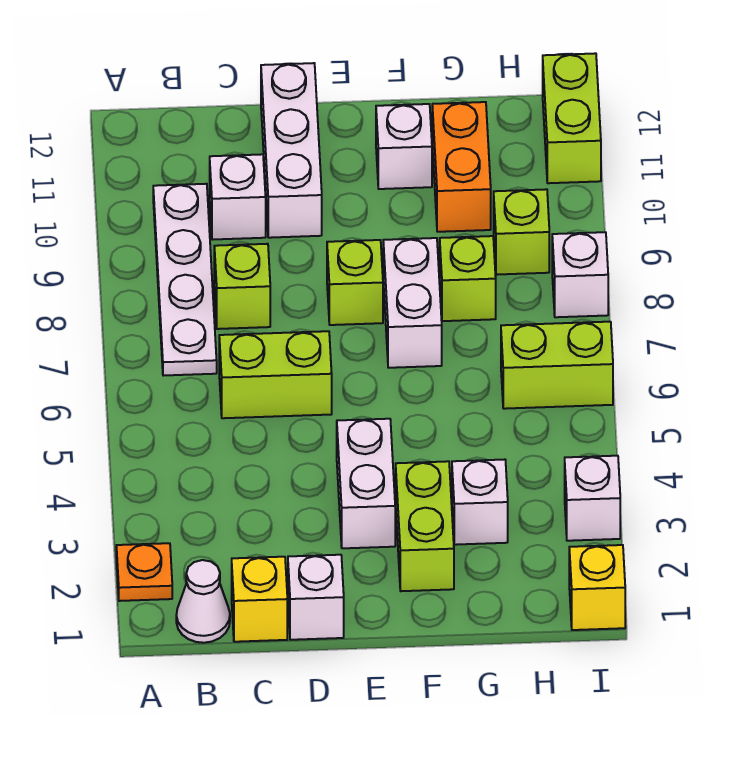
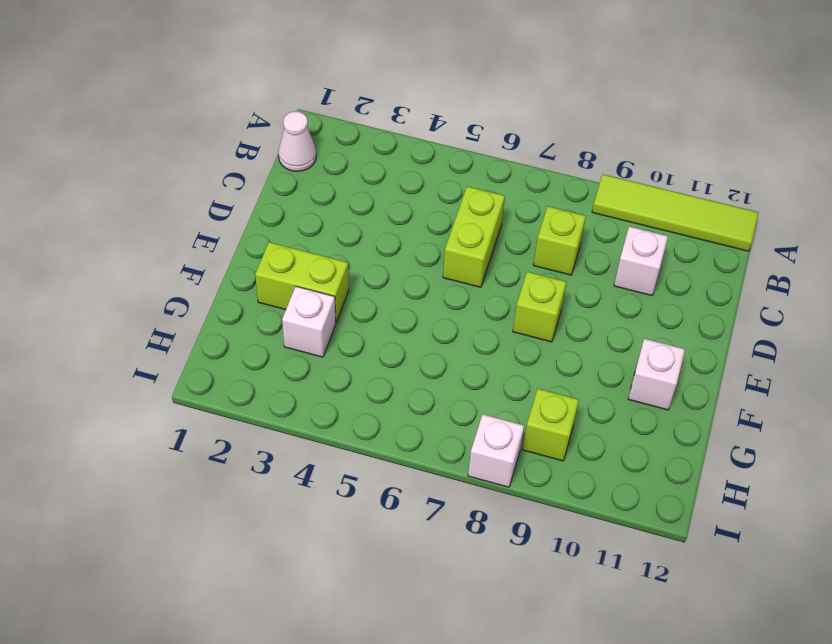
lime 1x4 tile [592,174,759,251] -> none
none -> orange 1x1 plate [116,543,172,601]
none -> white 1x4 plate [153,184,217,376]
none -> yellow 1x1 brick [232,557,287,642]

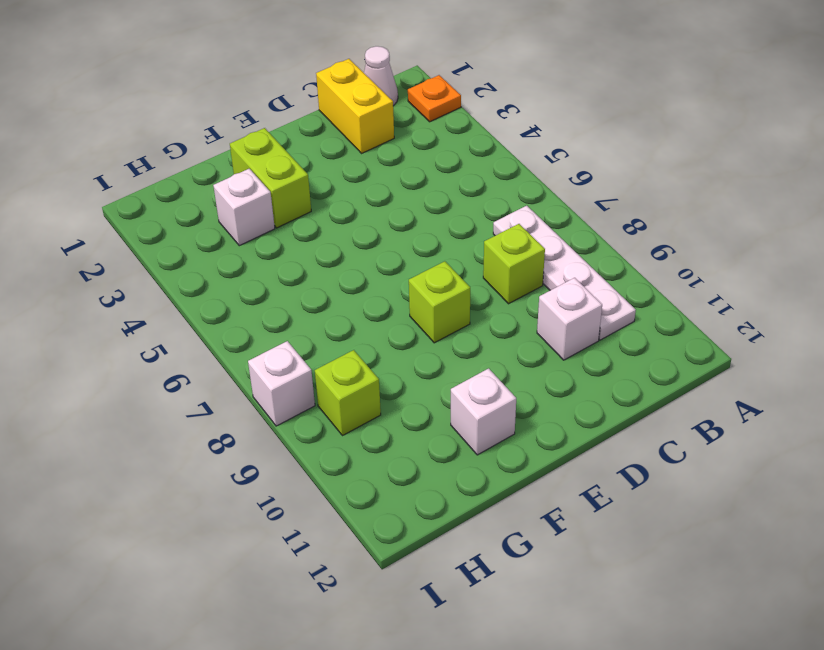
yellow 1x2 brick [316,59,394,153] -> yellow 1x1 brick [232,557,287,642]
none -> lime 1x2 brick [219,331,332,418]
none -> white 1x1 brick [288,555,344,640]
none -> white 1x3 brick [261,63,322,238]

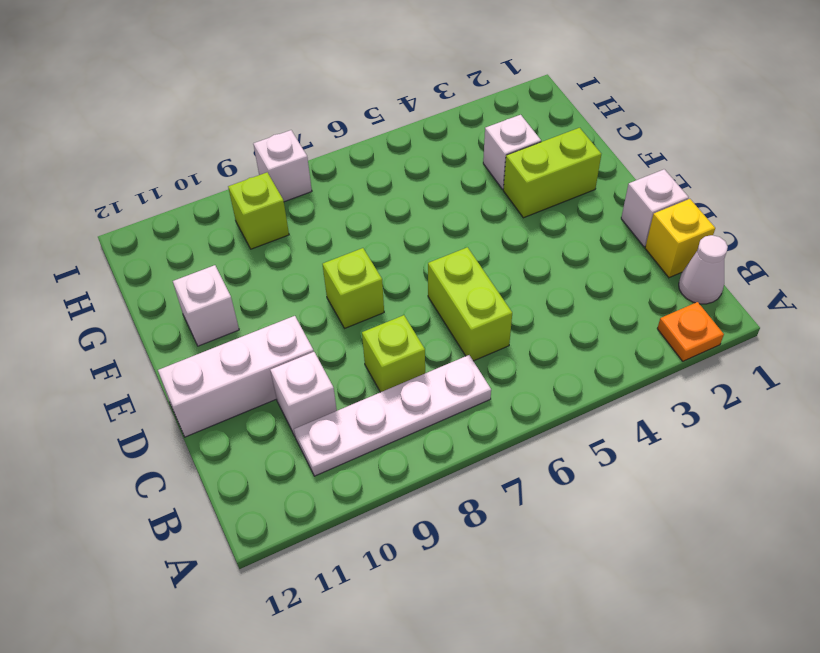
none -> white 1x2 brick [337,419,395,548]
none -> white 1x2 brick [383,238,442,368]
none -> lime 1x1 brick [440,236,496,321]

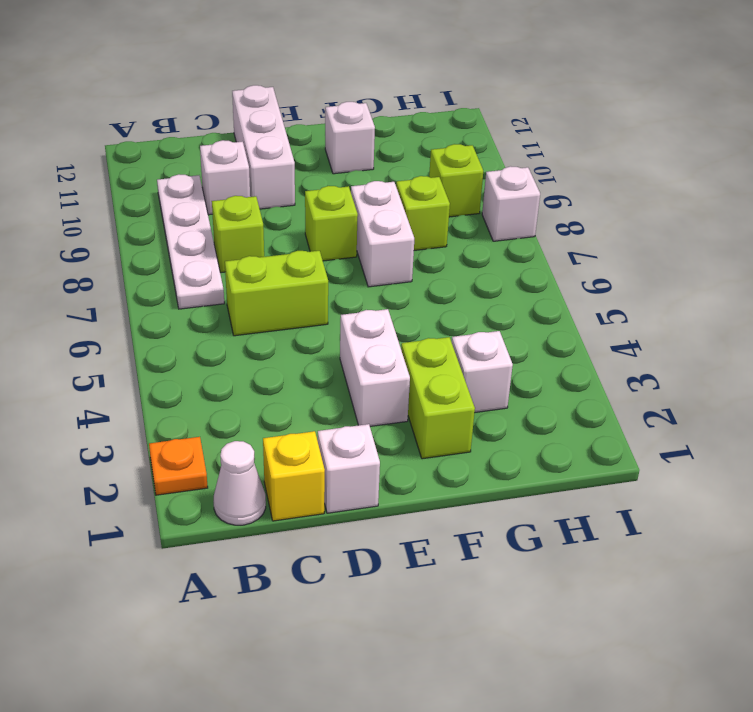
none -> orange 1x2 brick [432,102,491,232]
none -> lime 1x2 brick [501,322,613,409]
none -> yellow 1x1 brick [569,545,625,630]

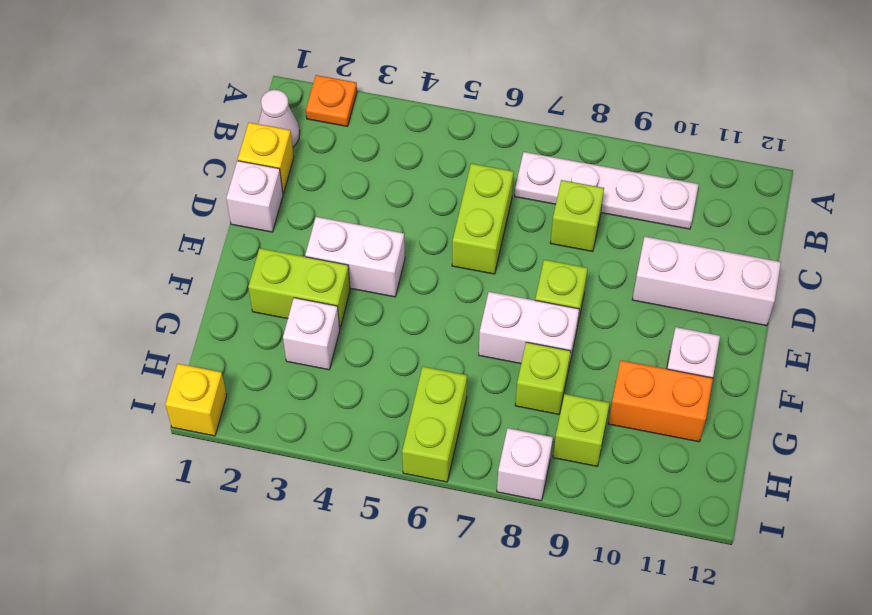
none -> white 1x1 brick [210,154,266,240]
none -> white 1x1 brick [565,456,620,541]
none -> lime 1x2 brick [543,53,601,183]

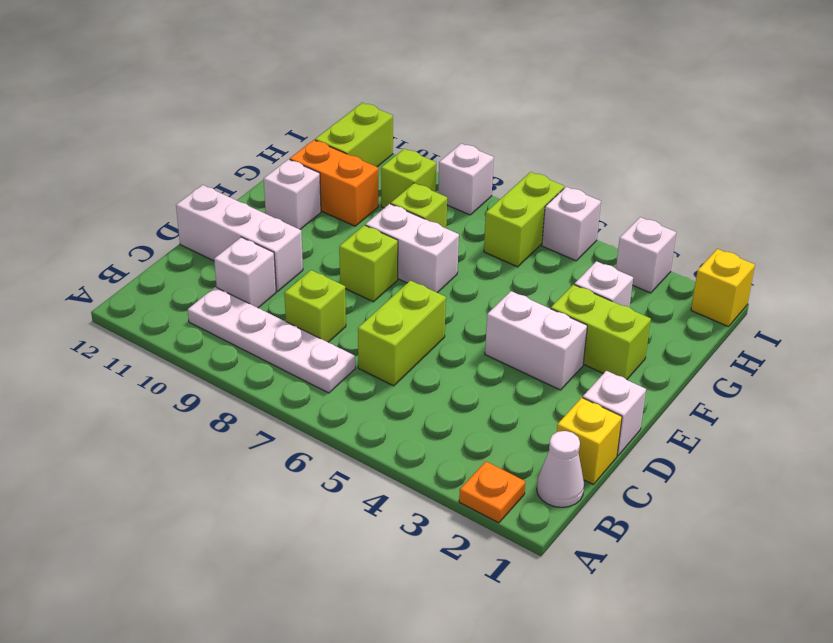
lime 1x2 brick [315,103,393,167] -> lime 1x2 brick turned to [543,53,601,183]
white 1x1 brick [542,187,601,261] -> none

